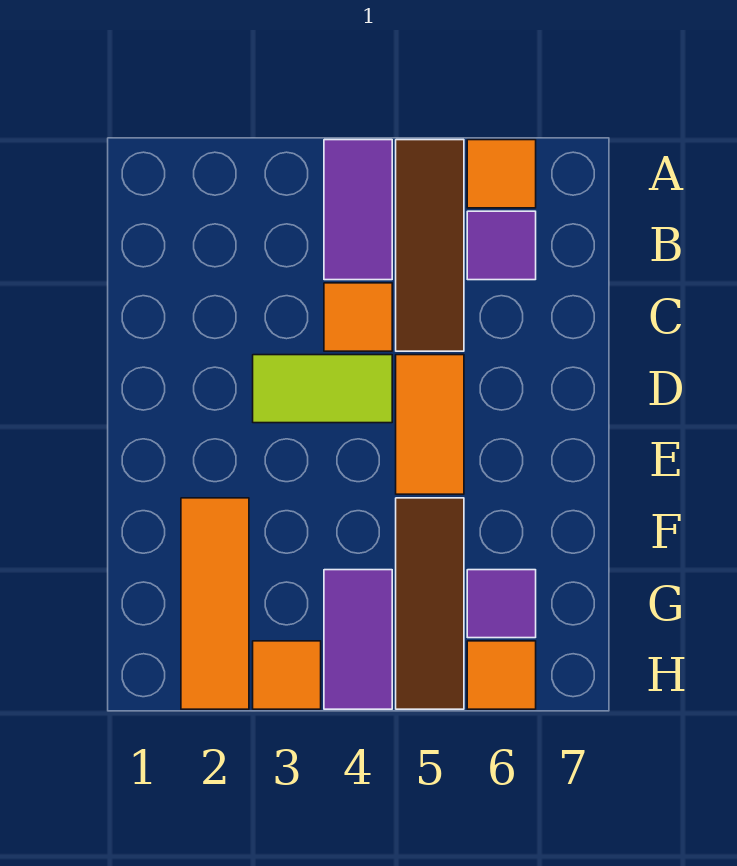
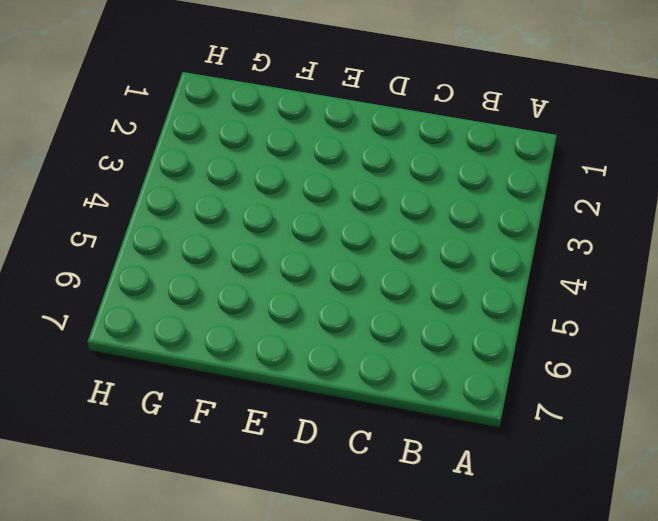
none -> purple 1x2 tile [324,140,392,280]
none -> brown 1x3 tile [396,140,464,351]
none -> orange 1x1 tile [467,140,536,208]

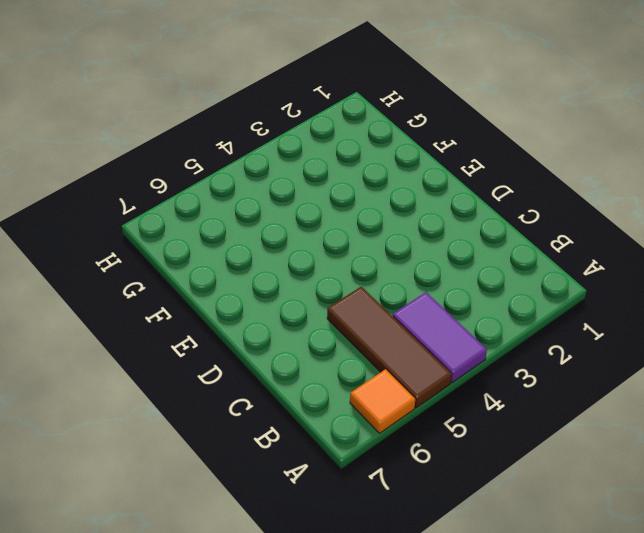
none -> purple 1x1 tile [467,211,536,280]
none -> orange 1x1 tile [324,283,392,351]
none -> lime 1x2 tile [253,355,392,423]

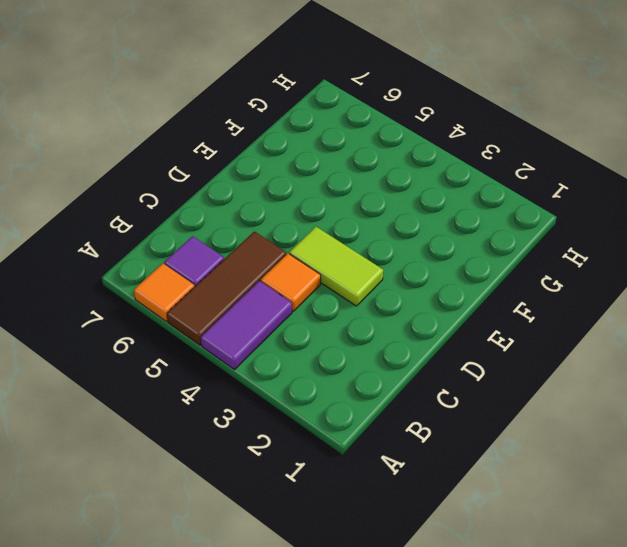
none -> orange 1x2 tile [396,355,464,494]
none -> orange 1x3 tile [181,498,249,709]
none -> brown 1x3 tile [396,498,464,709]

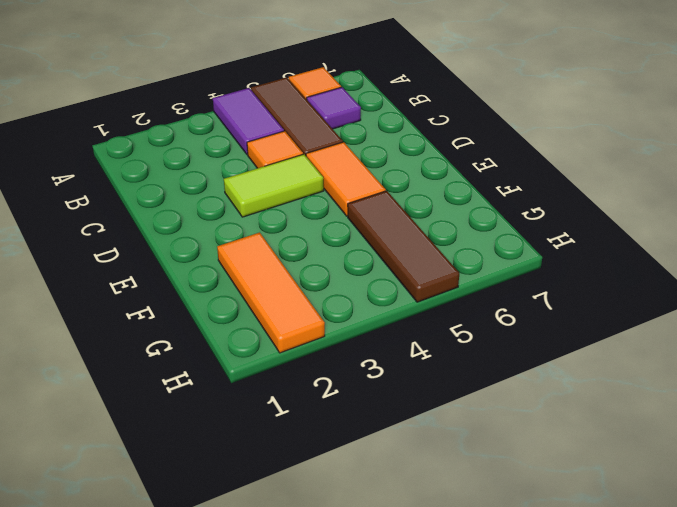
none -> purple 1x2 tile [324,570,392,709]
none -> purple 1x1 tile [467,570,536,638]
none -> orange 1x1 tile [253,641,321,709]

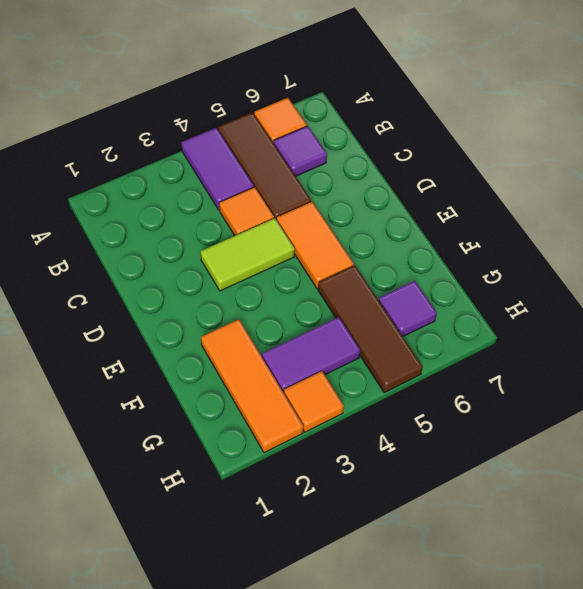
purple 1x2 tile [262,317,360,393] -> purple 1x2 tile turned to [324,570,392,709]
none -> orange 1x1 tile [467,641,536,709]

